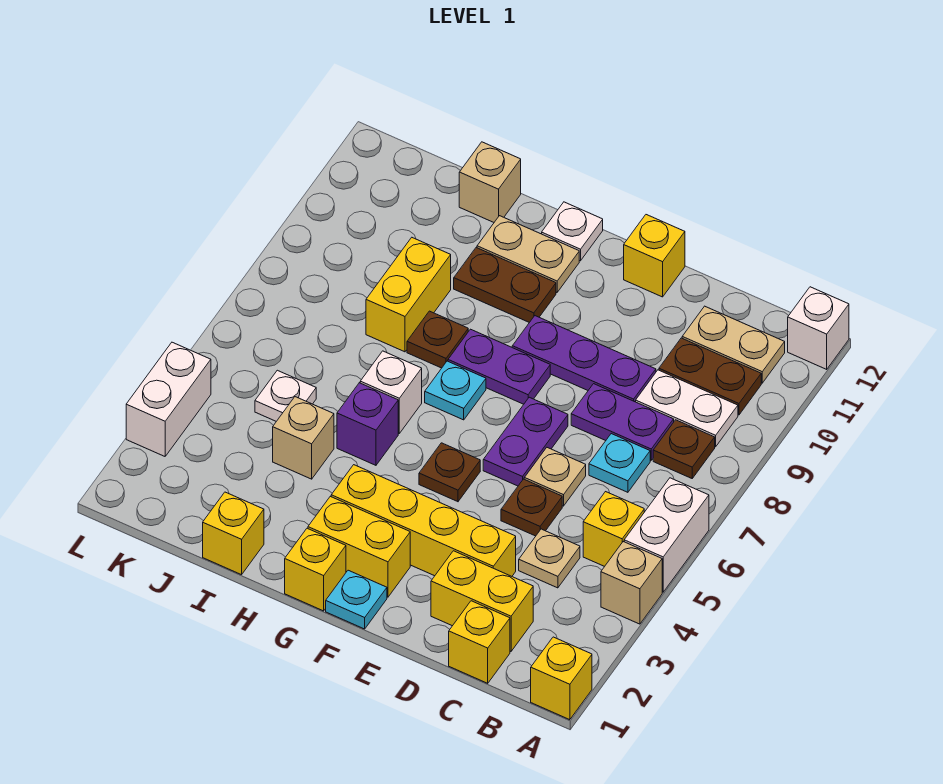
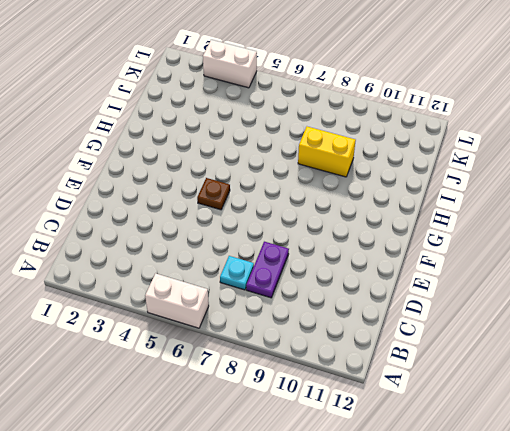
none -> yellow 1x1 brick [531,637,592,720]
none -> tan 1x1 brick [601,542,662,624]
none -> white 1x1 brick [788,287,849,369]
none -> yellow 1x1 brick [583,492,644,567]

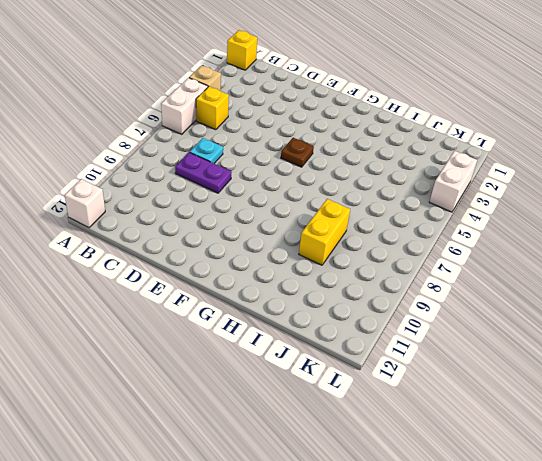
none -> brown 1x1 plate [653,420,715,478]
none -> white 1x2 plate [636,370,738,447]
none -> brown 1x2 plate [659,338,761,415]
none -> tan 1x2 plate [682,306,785,383]

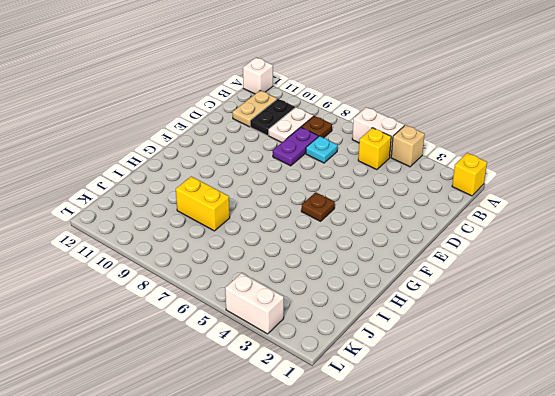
black 1x2 plate [250,99,295,136] -> brown 1x2 plate [659,338,761,415]
none -> yellow 1x1 brick [449,601,510,683]
none -> yellow 1x2 brick [431,551,533,651]
none -> tan 1x1 plate [519,529,580,588]
none -> yellow 1x4 brick [331,465,516,576]

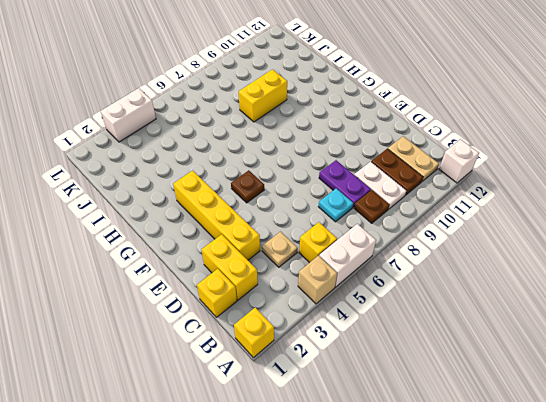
none -> brown 1x1 plate [501,479,562,536]
none -> tan 1x1 plate [524,448,586,506]
none -> purple 1x3 plate [512,316,656,402]
none -> purple 1x2 plate [483,397,568,486]

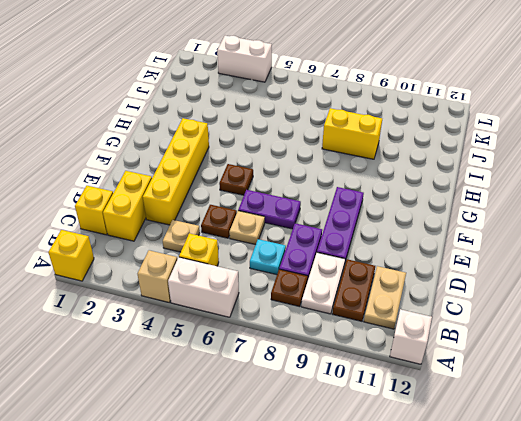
none -> yellow 1x1 brick [624,215,685,297]
none -> cyan 1x1 plate [326,570,387,629]
none -> yellow 1x2 brick [308,496,410,597]
none -> purple 1x2 plate [448,329,550,404]

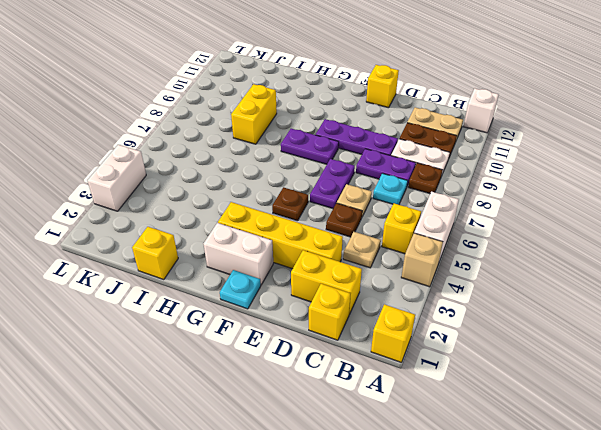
white 1x2 brick [204,223,273,285] -> yellow 1x2 brick [308,496,410,597]
none -> yellow 1x1 brick [285,528,346,611]
none -> cyan 1x1 plate [425,361,486,420]
none -> brown 1x2 plate [454,248,556,322]
none -> tan 1x2 plate [477,216,579,292]

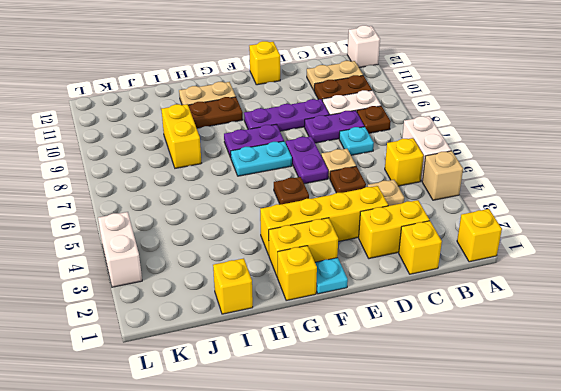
cyan 1x2 plate [231,141,292,176] -> cyan 1x1 plate [425,361,486,420]
none -> white 1x1 plate [542,202,603,261]
none -> purple 1x1 brick [337,383,398,465]
none -> white 1x1 brick [360,351,422,433]
none -> brown 1x1 plate [407,311,468,368]

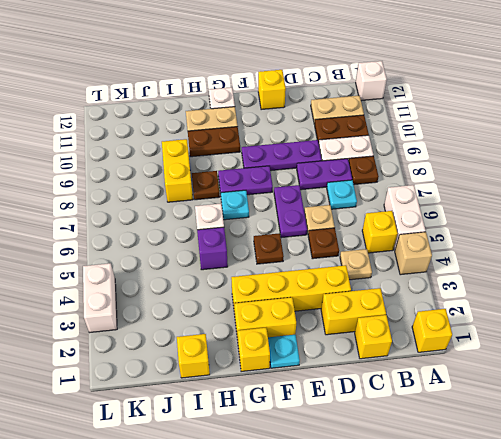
none -> tan 1x1 brick [273,397,334,479]
none -> tan 1x1 brick [459,142,521,222]
none -> white 1x1 plate [255,370,316,421]

